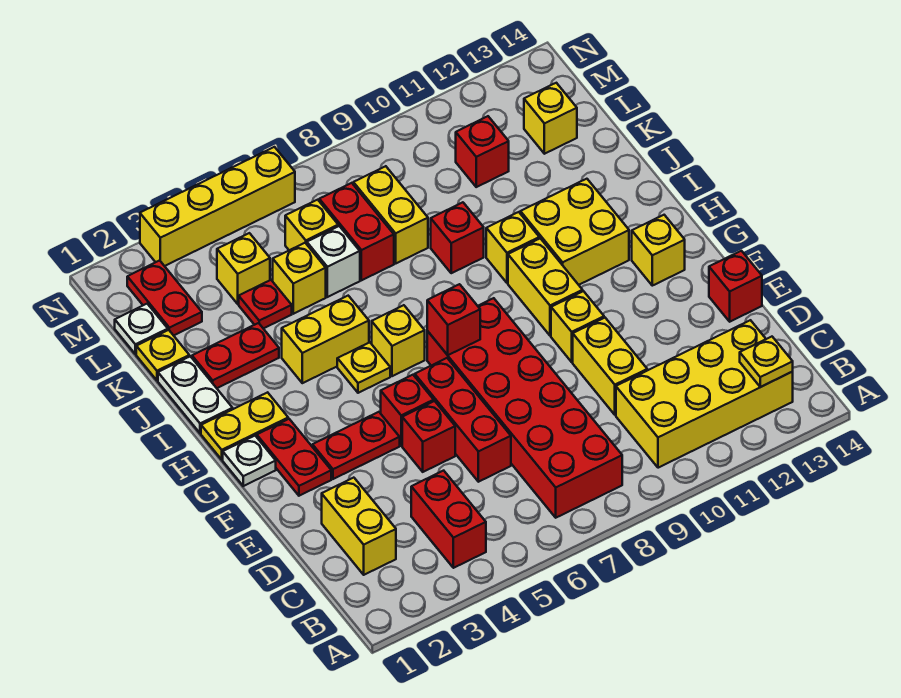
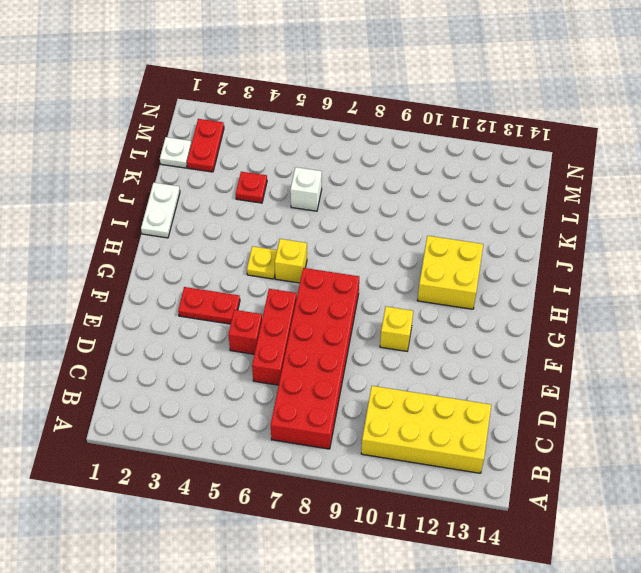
none -> red 1x2 brick [411,471,486,568]
none -> yellow 1x2 brick [322,478,396,575]
none -> yellow 1x2 brick [573,318,647,415]
none -> red 1x1 brick [709,251,762,322]

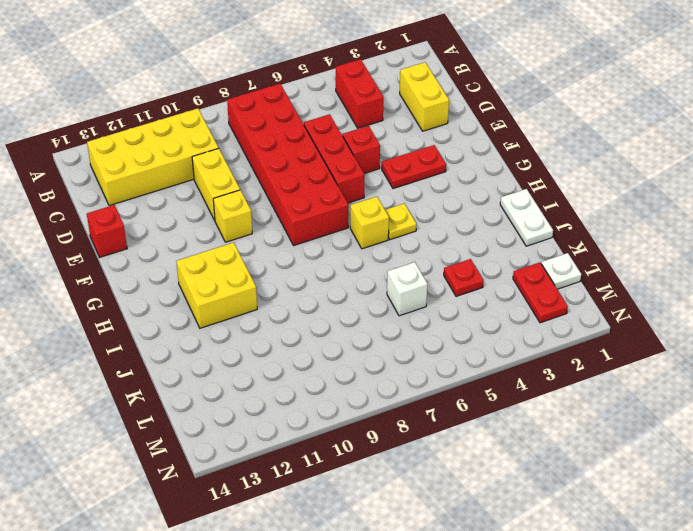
none -> red 1x2 plate [257,419,331,496]
none -> red 1x1 brick [381,375,434,446]
none -> white 1x1 plate [223,436,276,486]
none -> yellow 1x2 brick [508,238,583,336]

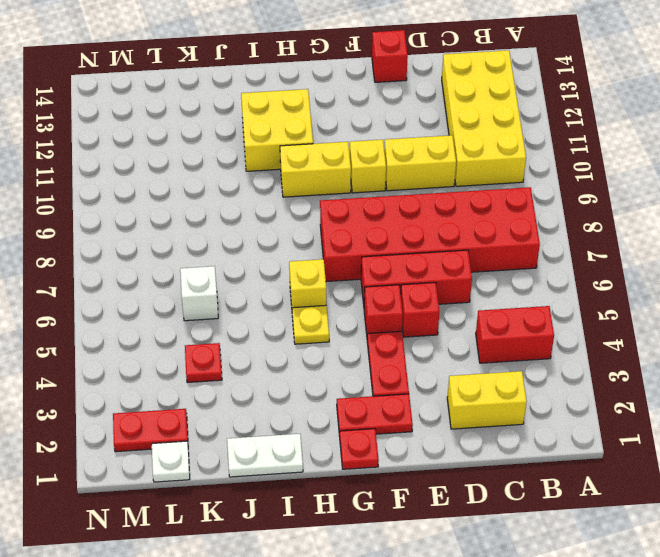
red 1x1 plate [340,429,379,469] -> white 1x1 plate [223,436,276,486]
none -> yellow 1x1 brick [632,215,685,286]
none -> yellow 1x2 plate [201,392,288,460]
none -> yellow 1x2 brick [282,296,369,383]
none -> yellow 1x1 brick [486,212,539,283]

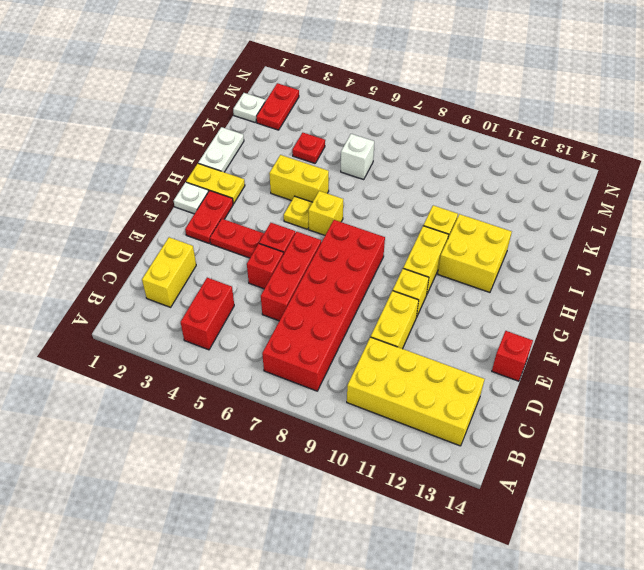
none -> yellow 1x1 brick [632,215,685,286]
none -> red 1x2 plate [192,323,279,388]
none -> red 1x1 brick [431,202,484,273]
none -> yellow 1x1 plate [136,330,189,380]

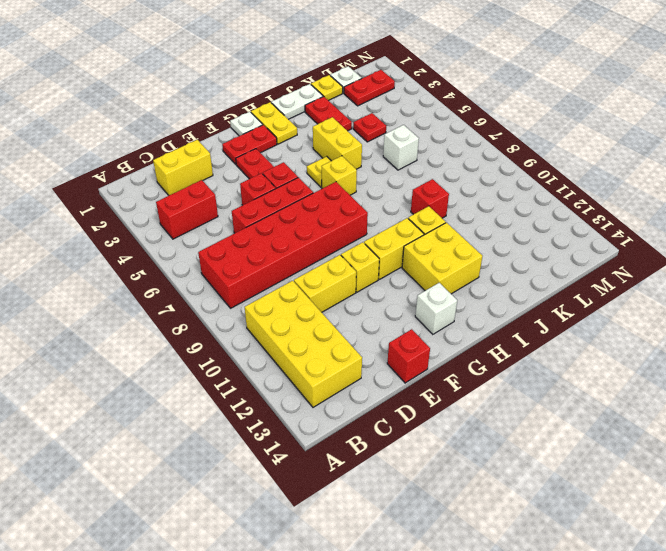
white 1x1 brick [415,283,457,334] -> yellow 1x1 brick [632,215,685,286]
none -> yellow 1x1 brick [273,243,326,314]
none -> red 1x2 brick [319,183,394,280]
none -> yellow 1x2 brick [353,166,428,263]
none -> yellow 1x1 brick [217,233,270,304]

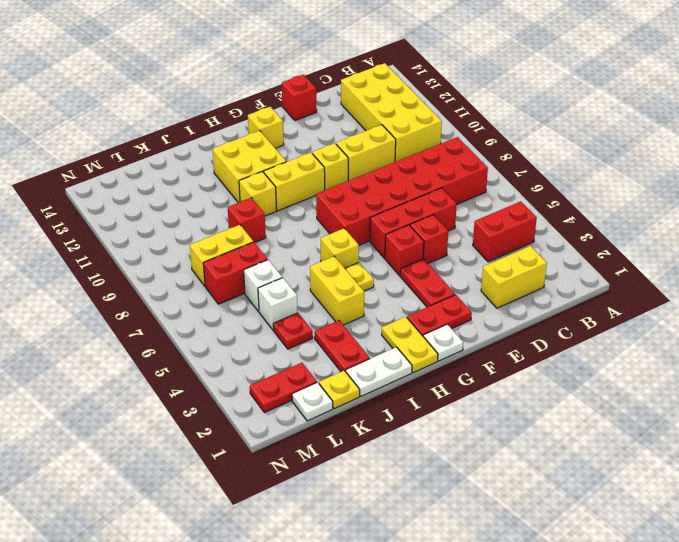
white 1x1 brick [258,278,297,330] -> yellow 1x1 brick [273,243,326,314]
none -> yellow 1x1 brick [217,233,270,304]
none -> yellow 1x1 brick [285,200,338,250]
none -> red 1x1 brick [456,116,509,187]
none -> yellow 1x1 brick [524,83,577,154]

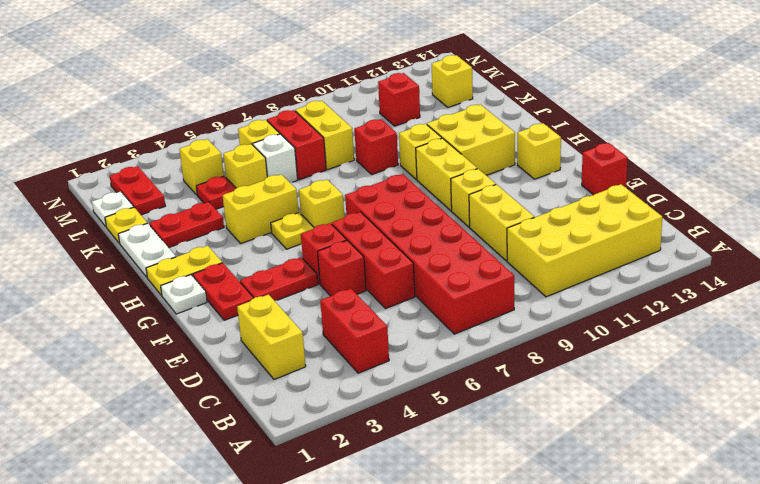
none -> yellow 1x4 brick [140,147,295,266]
none -> yellow 1x1 plate [740,337,793,387]
none -> red 1x1 brick [427,284,480,355]

